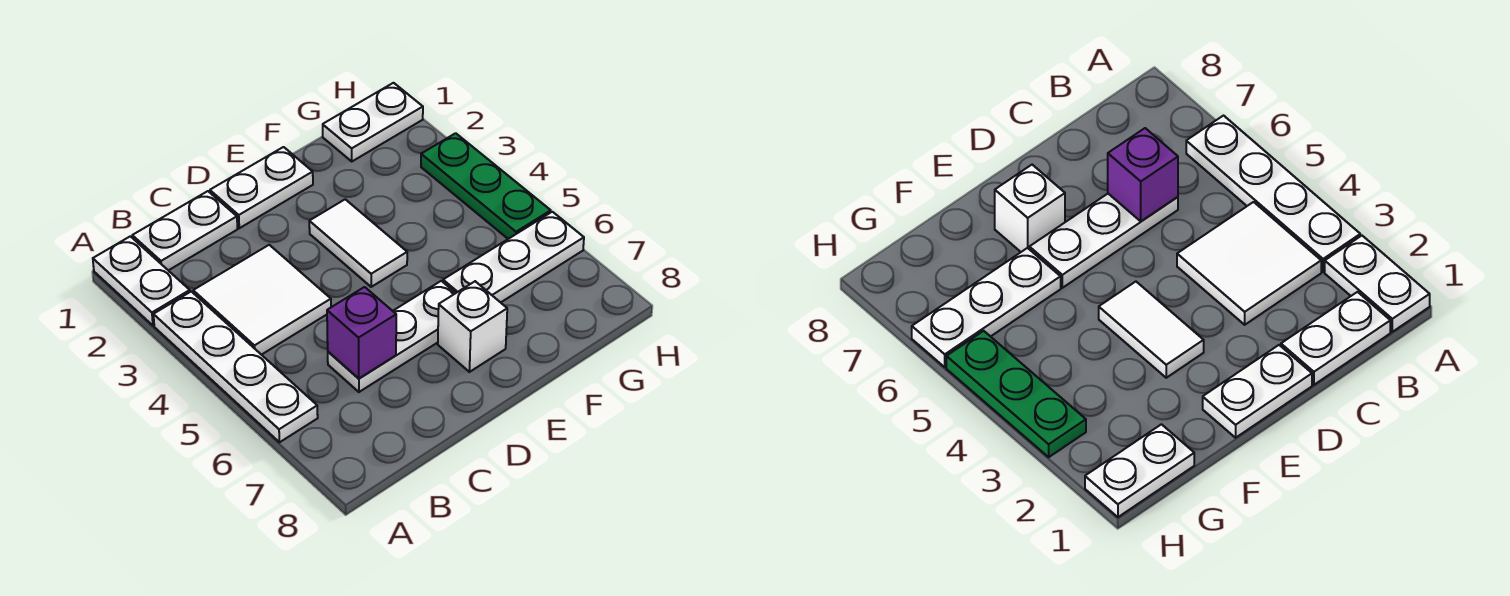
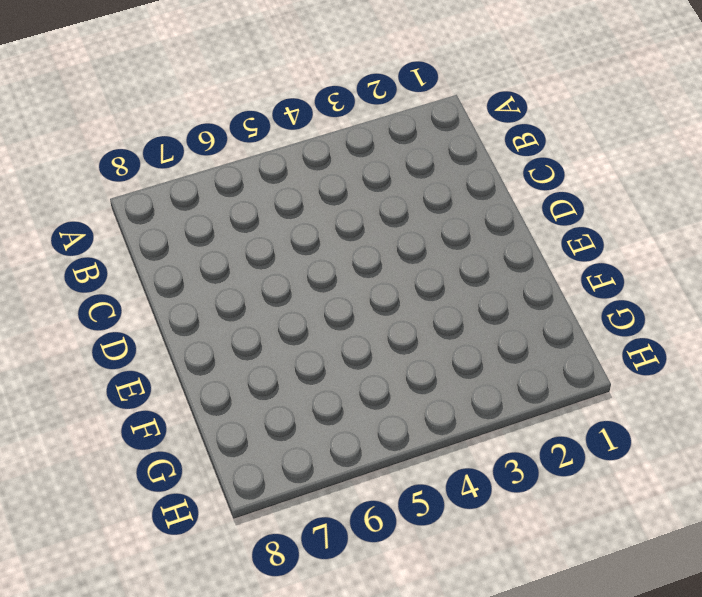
none -> white 1x2 plate [93,236,190,325]
none -> white 1x4 plate [153,292,318,442]
none -> white 1x2 plate [132,191,237,270]

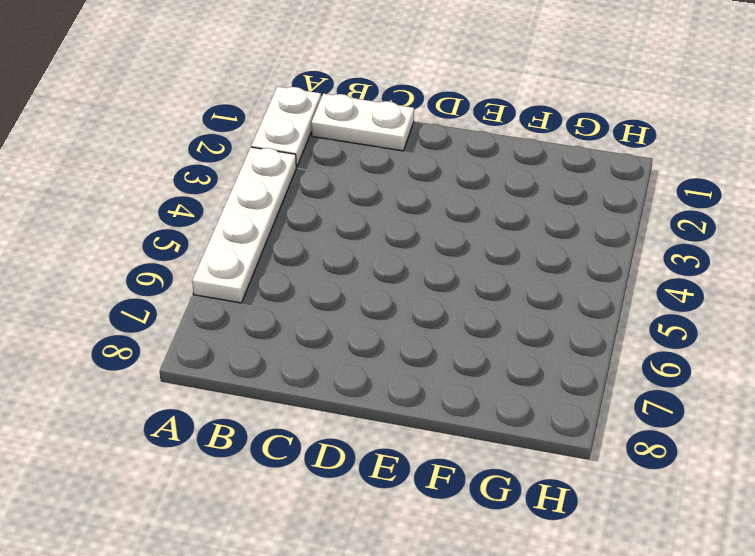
none -> white 2x2 tile [193,245,331,355]
none -> white 1x3 plate [328,281,455,392]
none -> white 1x2 plate [210,147,313,228]

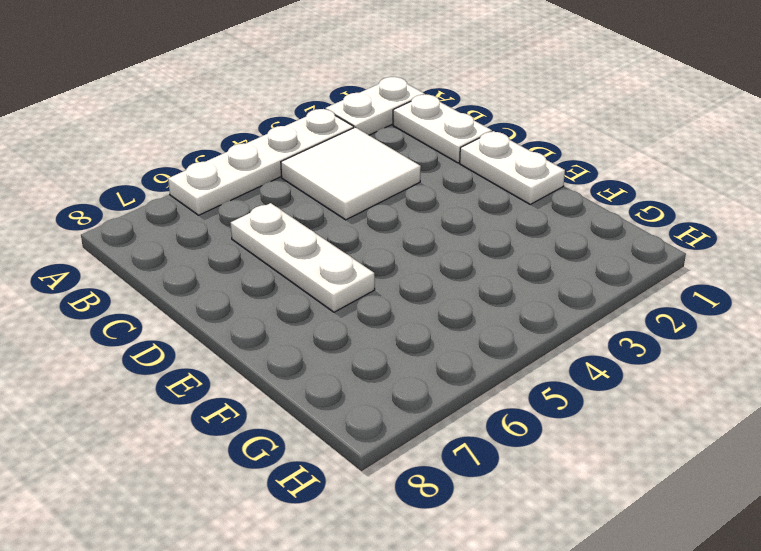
none -> white 1x2 tile [309,199,407,287]
none -> white 1x1 brick [438,281,507,372]
none -> white 1x3 plate [443,212,584,302]

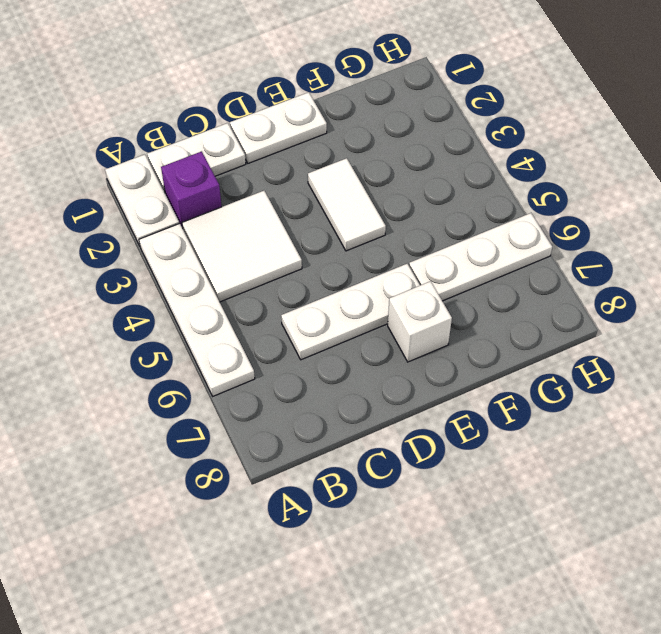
purple 1x1 brick [161,151,222,228] -> purple 1x1 brick moved to [327,287,396,378]
none -> white 1x2 plate [323,83,423,161]
none -> green 1x3 plate [421,133,551,239]

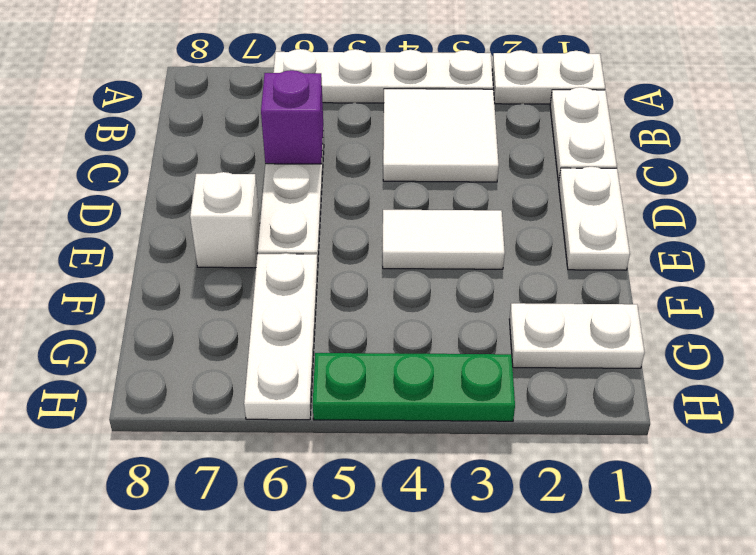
white 1x2 plate [509,303,644,368] -> white 1x2 plate turned to [323,83,423,161]

